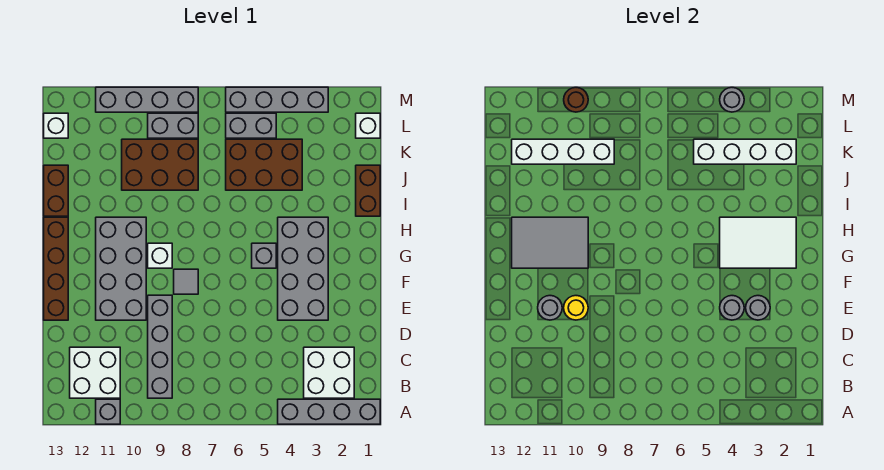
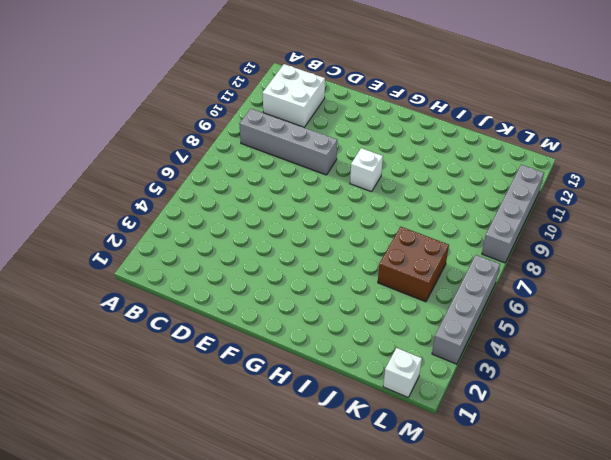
brown 2x2 brick [378,227,449,302] -> brown 2x3 brick [226,139,302,190]
none -> grey 1x4 brick [278,399,380,424]
none -> grey 1x1 brick [96,399,120,424]
none -> white 2x2 brick [304,347,354,398]
none -> grey 2x4 brick [278,217,328,320]

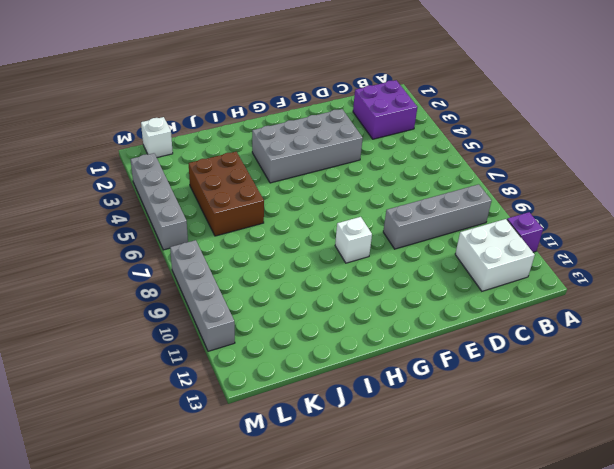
purple 1x1 brick [507,212,543,252] -> grey 1x1 brick [96,399,120,424]
purple 2x2 brick [353,80,417,139] -> white 2x2 brick [304,347,354,398]
none -> grey 1x4 brick [278,399,380,424]
none -> grey 2x4 brick [96,217,146,320]
none -> brown 1x4 brick [44,217,68,320]
none -> grey 1x1 tile [174,269,198,294]

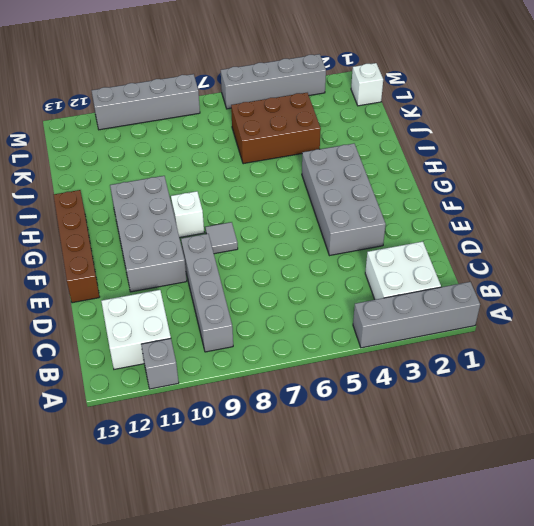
none -> grey 1x1 brick [252,243,276,268]
none -> brown 1x2 brick [356,165,380,216]
none -> brown 1x2 brick [44,165,68,216]
none -> brown 2x3 brick [122,139,198,190]

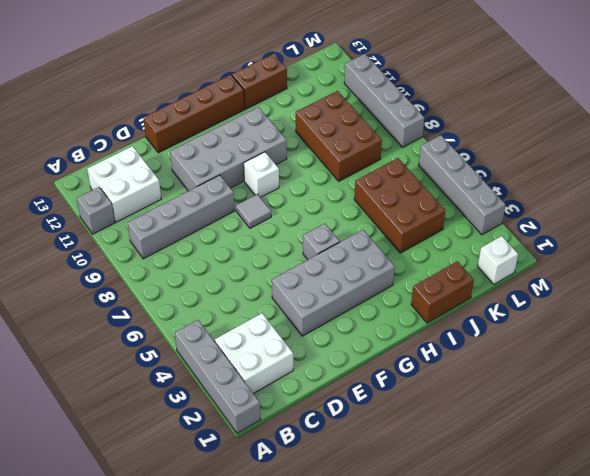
none -> grey 1x2 brick [226,113,276,138]
none -> grey 1x2 brick [148,113,198,138]
none -> white 1x1 brick [44,113,68,138]
none -> grey 1x1 round brick [746,296,770,320]

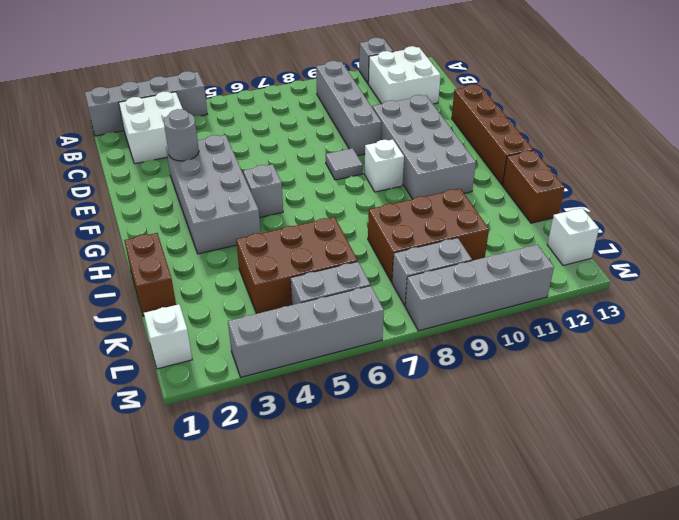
none -> grey 1x1 round brick [720,296,744,320]
none -> yellow 1x1 round brick [564,296,588,320]
none -> grey 1x1 round brick [538,296,562,320]
none -> white 2x3 tile [720,217,796,268]

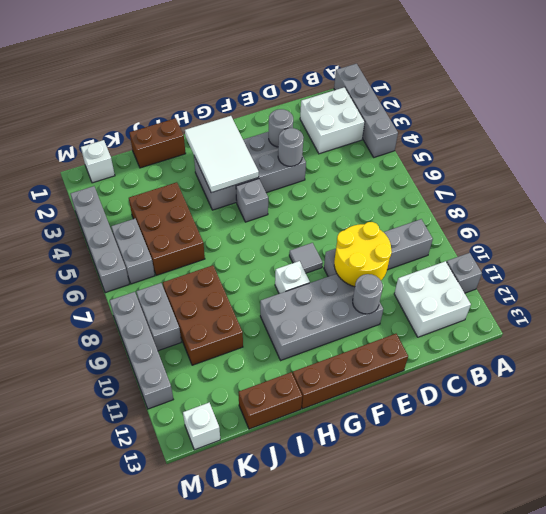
yellow 2x2 round brick [334,222,392,287] -> yellow 1x1 round brick [564,296,588,320]
none -> grey 2x3 tile [512,217,588,268]
none -> white 1x4 brick [694,139,796,164]
none -> white 1x4 brick [512,139,614,164]
none -> grey 1x1 round brick [720,88,744,112]

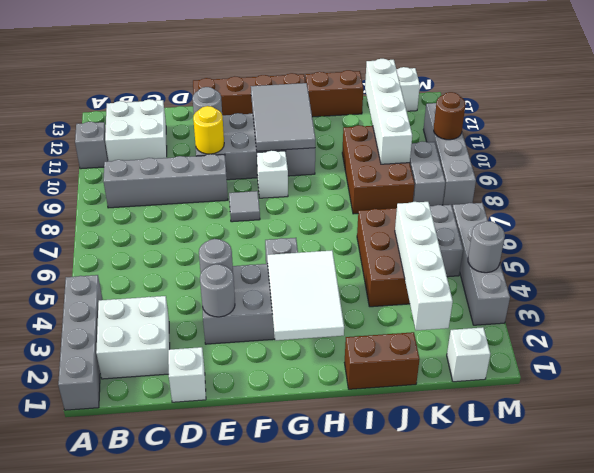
white 1x1 brick [168,347,206,402] -> none

